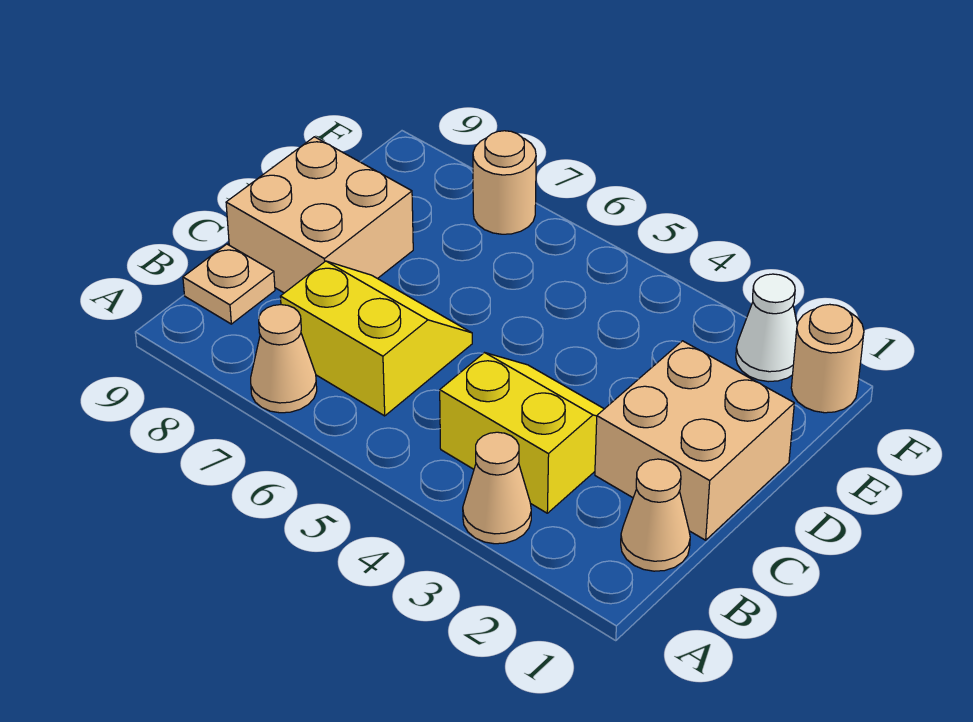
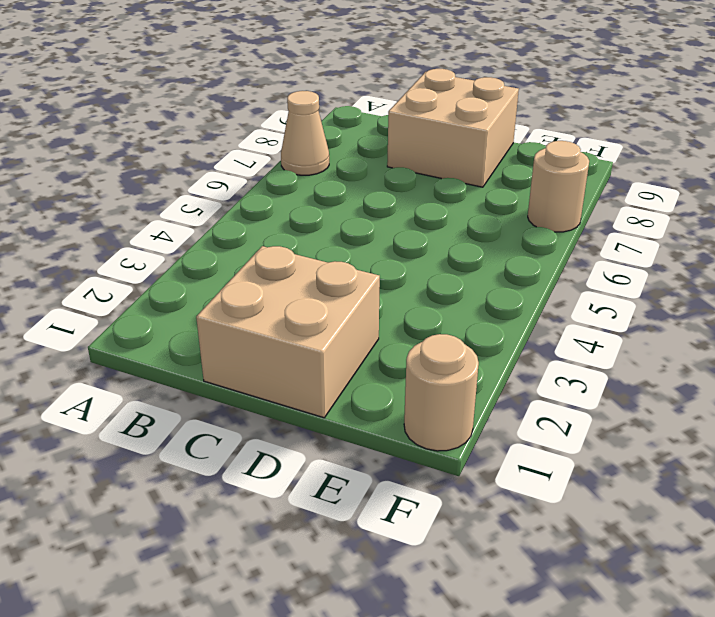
none -> tan 1x1 cone [463,432,531,544]
none -> tan 1x1 cone [621,459,690,571]

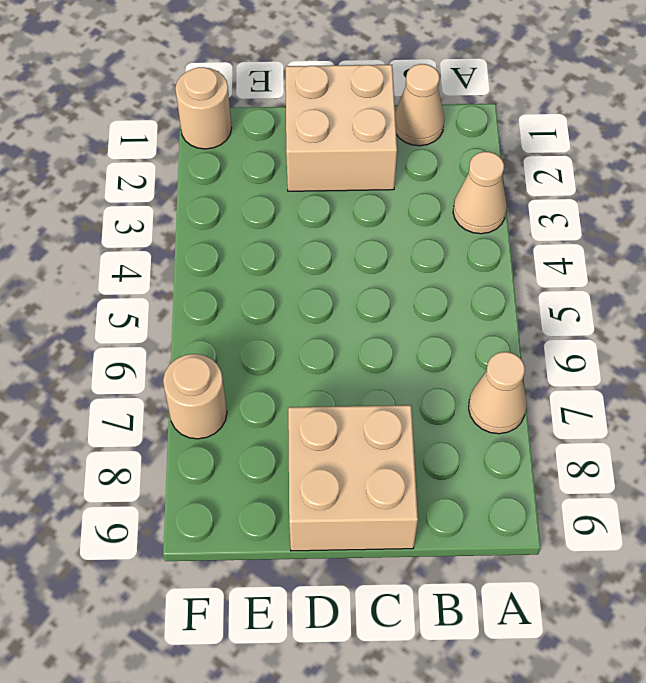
none -> yellow 2x2 slope [440,353,604,513]
none -> yellow 2x2 slope [280,261,472,416]

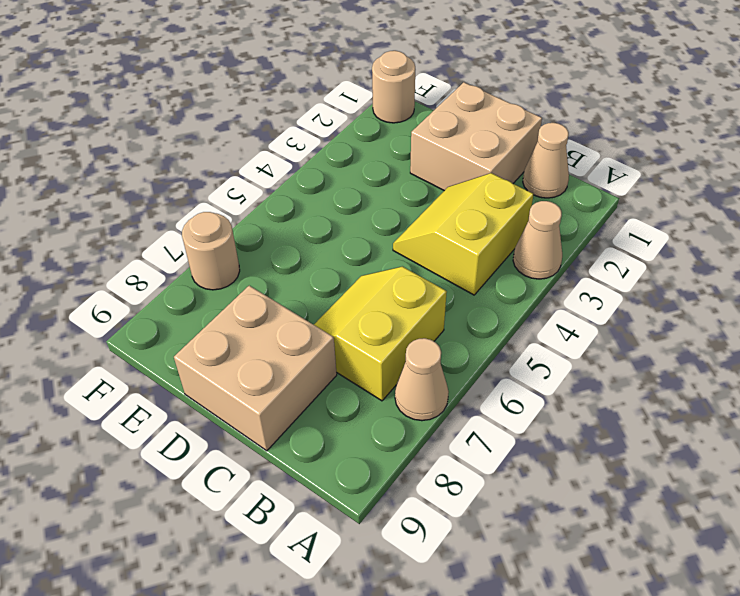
none -> tan 1x1 plate [183,244,275,324]
none -> white 1x1 cone [736,274,797,382]

